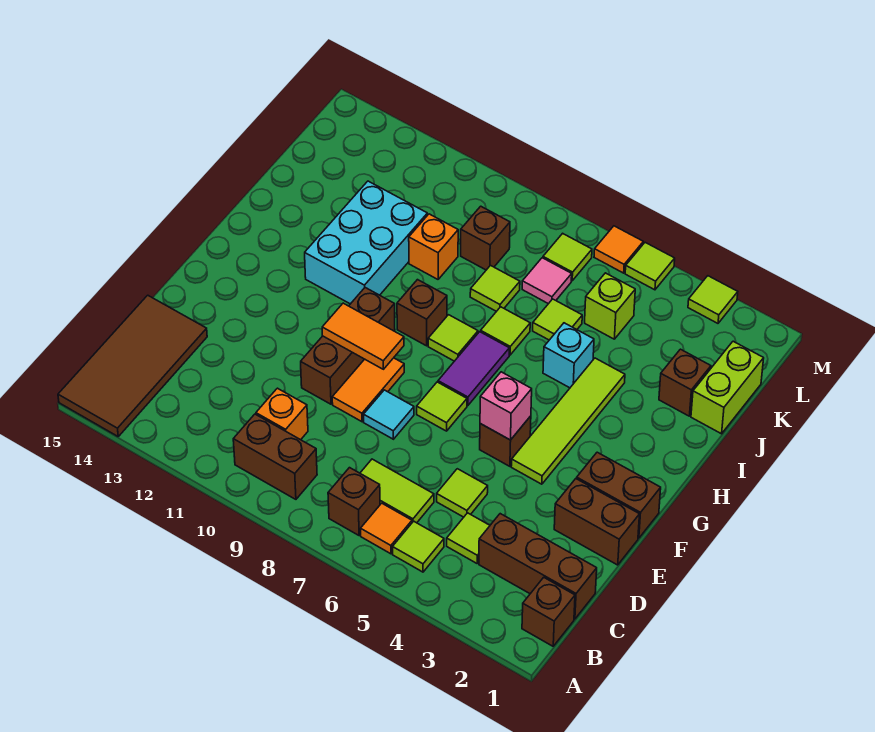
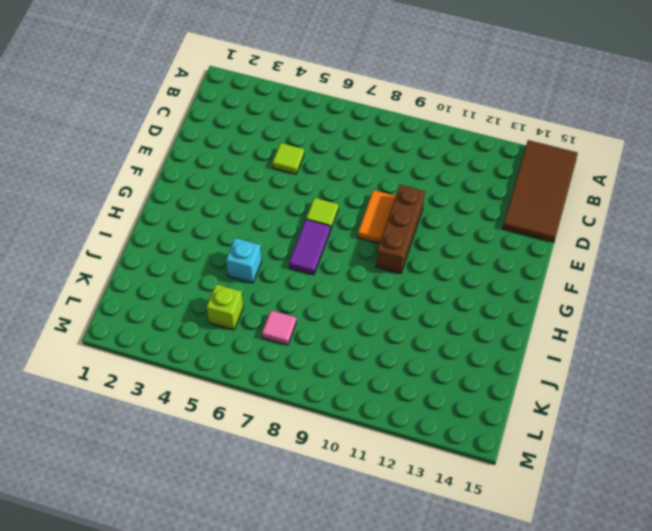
none -> brown 1x1 brick [522,577,575,646]
none -> lime 1x1 tile [392,521,444,572]
none -> orange 1x1 tile [361,503,412,554]
none -> brown 1x1 brick [328,468,380,535]

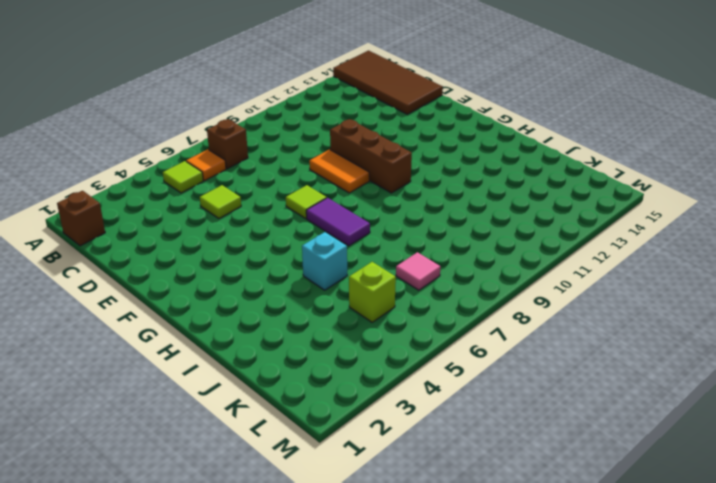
none -> brown 1x2 brick [233,414,317,499]
none -> brown 1x3 brick [479,514,597,619]
none -> lime 1x1 tile [447,513,490,563]
none -> lime 1x2 tile [360,459,434,523]

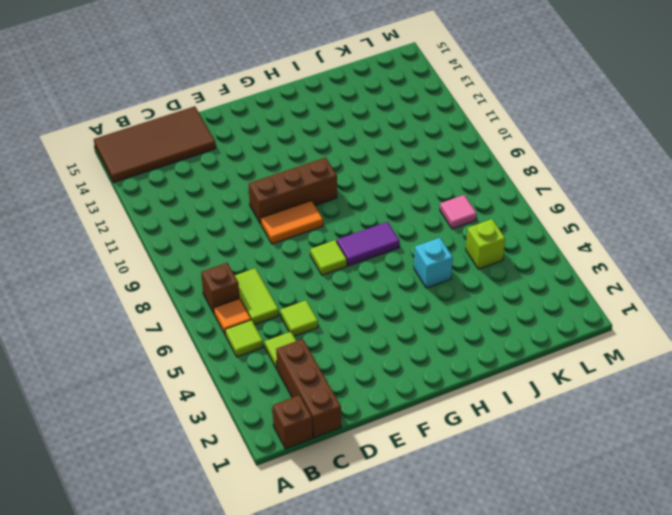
none -> brown 1x2 brick [233,414,317,499]
none -> orange 1x1 brick [256,388,308,440]
none -> brown 1x2 brick [554,479,640,565]
none -> cyan 1x1 tile [364,390,414,439]

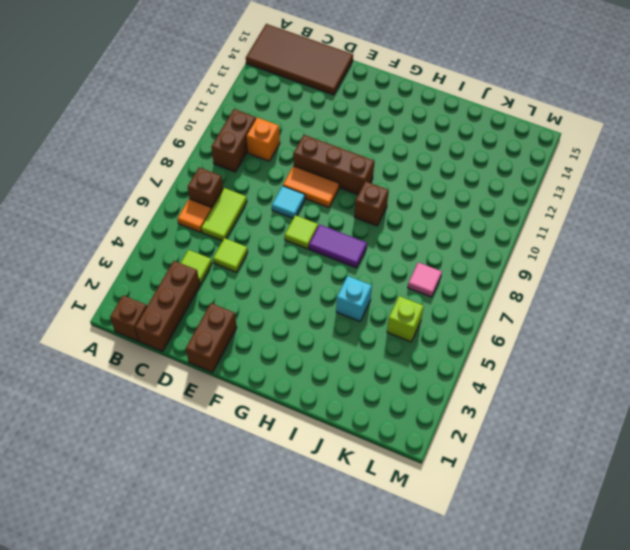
none -> lime 1x1 tile [392,521,444,572]
none -> brown 1x2 brick [577,452,661,538]
none -> lime 1x4 tile [511,358,625,484]
none -> brown 1x1 brick [480,416,531,466]

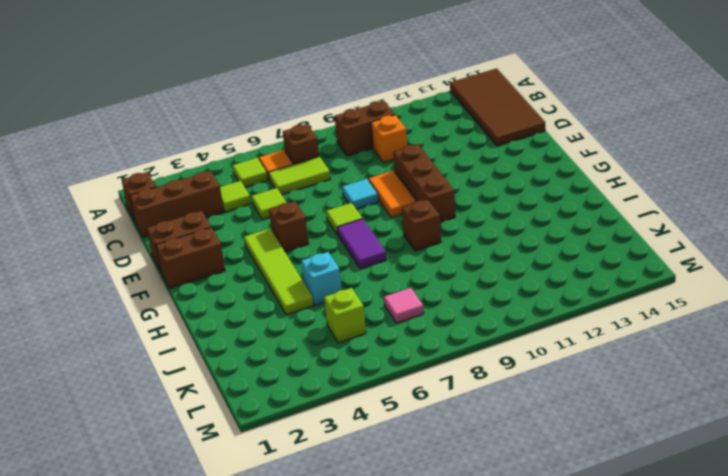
none -> lime 1x1 tile [428,315,478,361]
none -> cyan 2x3 brick [305,181,427,304]
none -> lime 1x1 tile [481,307,530,355]
none -> lime 1x2 brick [691,341,764,434]

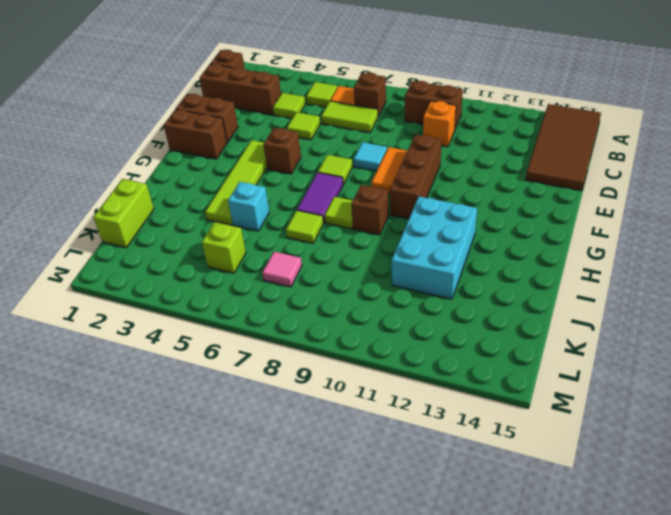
none -> brown 1x1 brick [659,349,711,416]
none -> lime 1x1 tile [533,299,582,340]
none -> lime 1x1 tile [470,266,520,311]
none -> orange 1x1 brick [409,214,458,279]

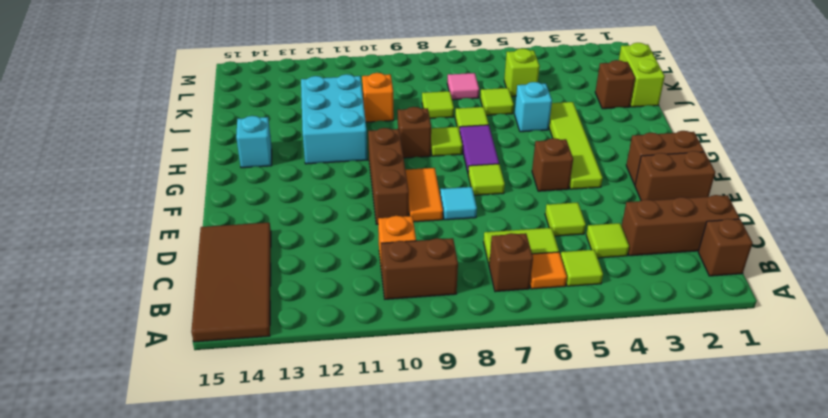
cyan 1x1 brick [236,116,272,168] -> none
none -> brown 1x1 brick [461,206,510,270]
none -> lime 1x1 tile [543,233,592,281]
none -> lime 1x1 tile [688,276,738,323]
none -> lime 1x1 tile [625,243,675,290]

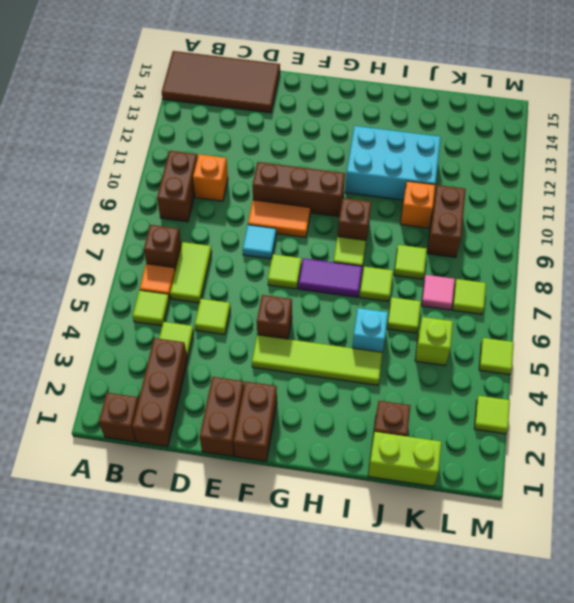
brown 1x2 brick [427,185,466,257] -> brown 1x1 brick [461,206,510,270]
none -> orange 1x1 tile [594,226,643,273]
none -> pink 1x1 brick [480,372,532,440]
none -> orange 1x2 tile [322,303,404,369]

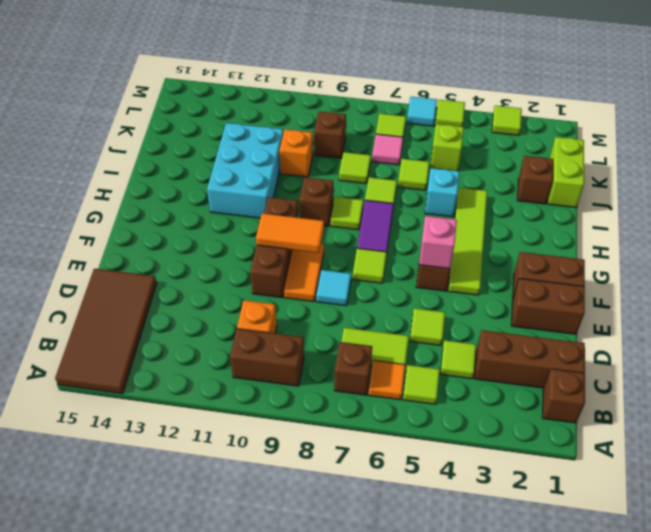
cyan 1x1 tile [407,97,437,126] -> orange 1x1 tile [594,226,643,273]

